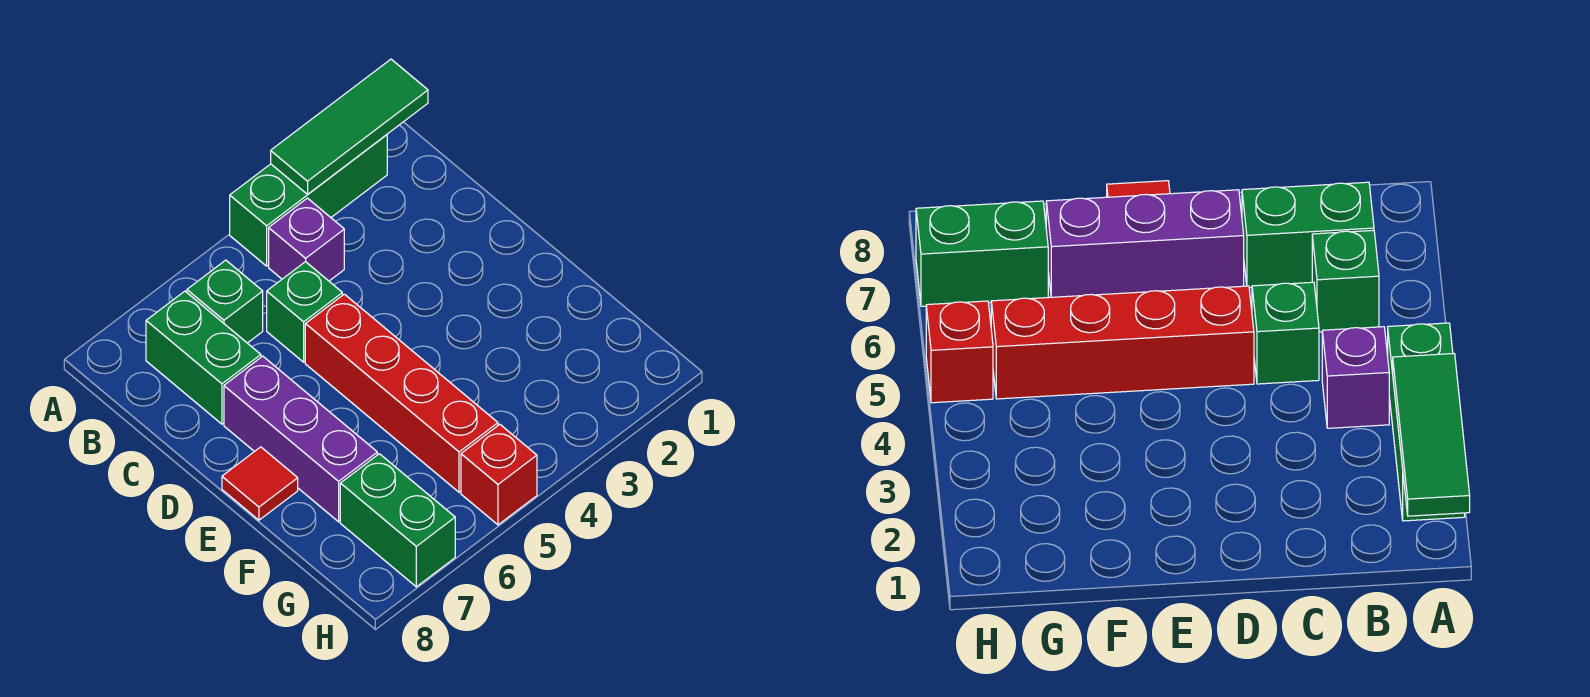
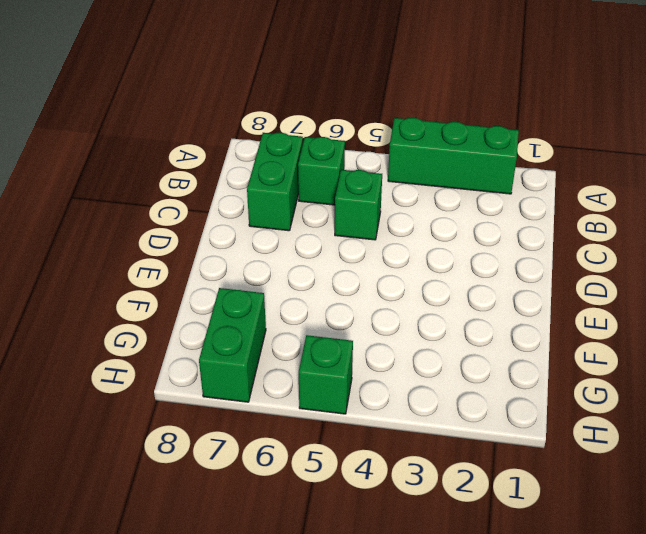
green 1x1 brick [299,335,353,414] -> red 1x1 brick [461,424,537,525]
none -> purple 1x1 brick [269,198,344,281]
none -> red 1x4 brick [305,294,498,492]

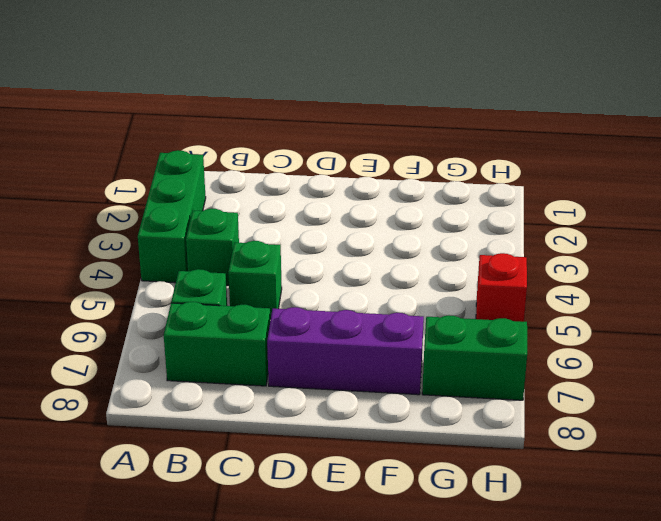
green 1x1 brick [186,209,239,285] -> purple 1x1 brick [269,198,344,281]
none -> red 1x4 brick [305,294,498,492]
none -> red 1x1 tile [222,447,298,520]

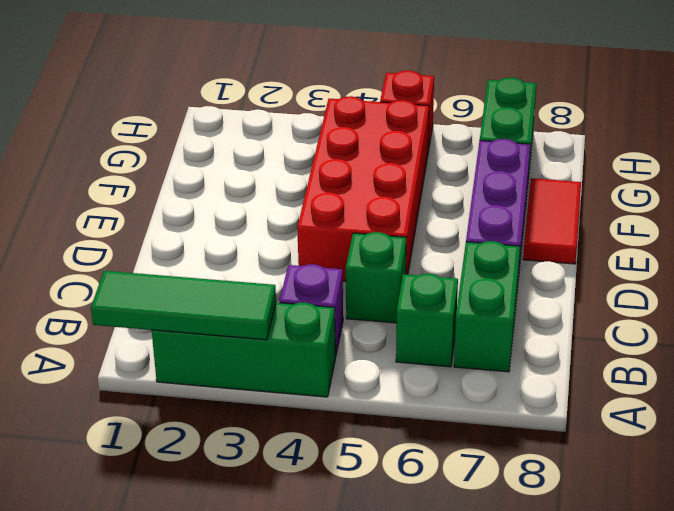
red 2x4 brick [297,96,429,281] -> red 1x4 brick [305,294,498,492]
red 1x2 tile [523,178,581,264] -> red 1x1 tile [222,447,298,520]

